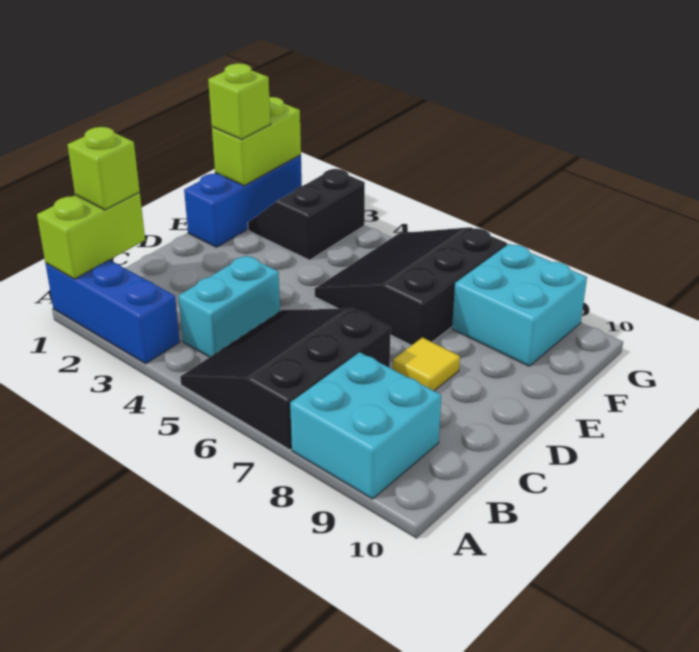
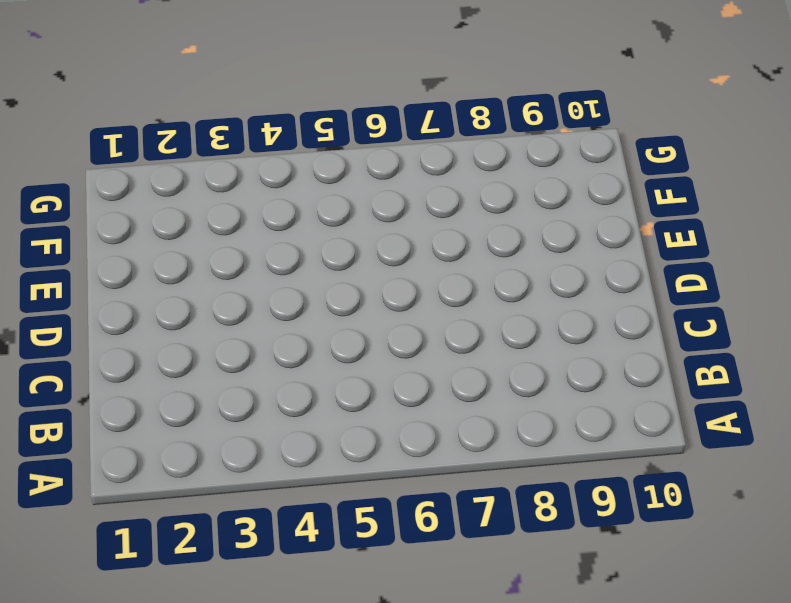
none -> blue 1x3 brick [45,260,180,364]
none -> black 3x3 slope [180,308,391,450]
none -> cyan 2x2 brick [290,352,441,499]

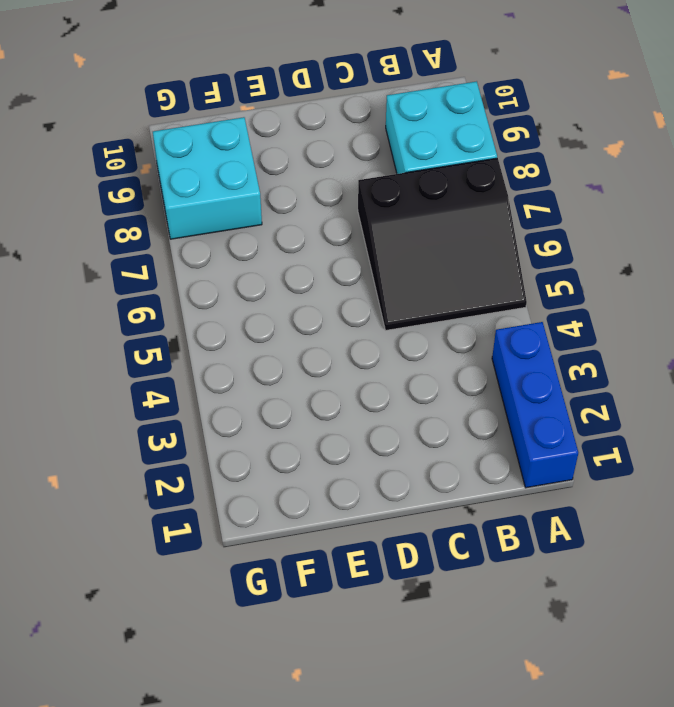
none -> cyan 1x2 brick [179,255,280,357]
none -> yellow 1x1 tile [393,338,460,391]
none -> blue 1x3 brick [184,155,302,247]

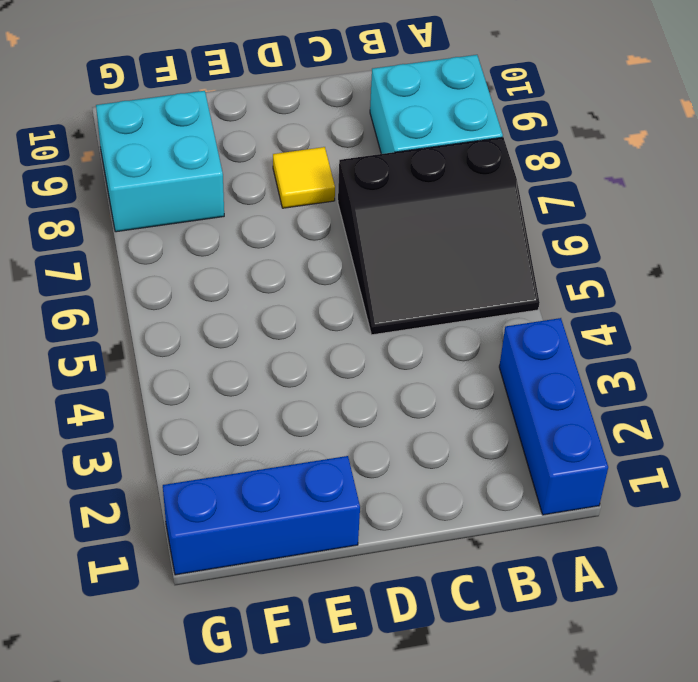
none -> cyan 1x2 brick [179,255,280,357]
none -> black 3x3 slope [315,227,507,345]
none -> black 2x2 slope [248,169,365,260]

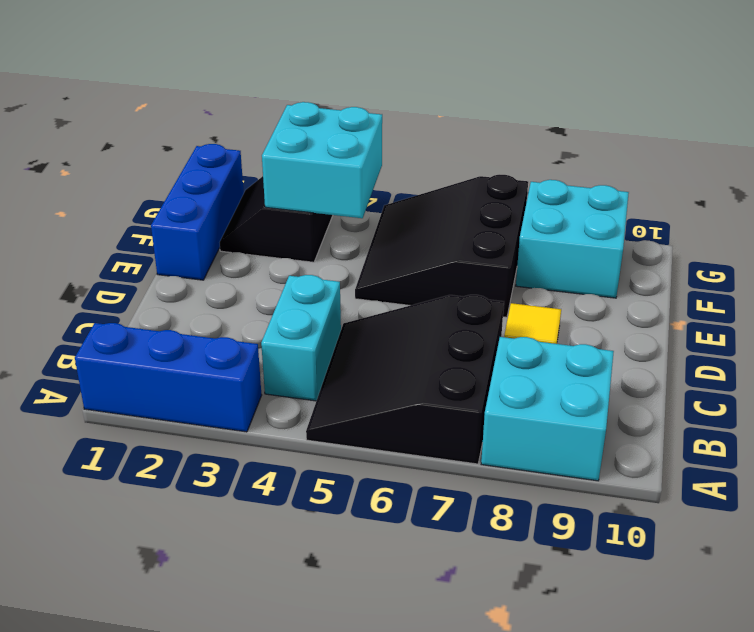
cyan 2x2 brick [262,102,382,218] -> none
none -> lime 1x2 brick [37,192,145,279]
none -> lime 1x2 brick [212,97,301,186]
none -> lime 1x1 brick [68,127,140,210]

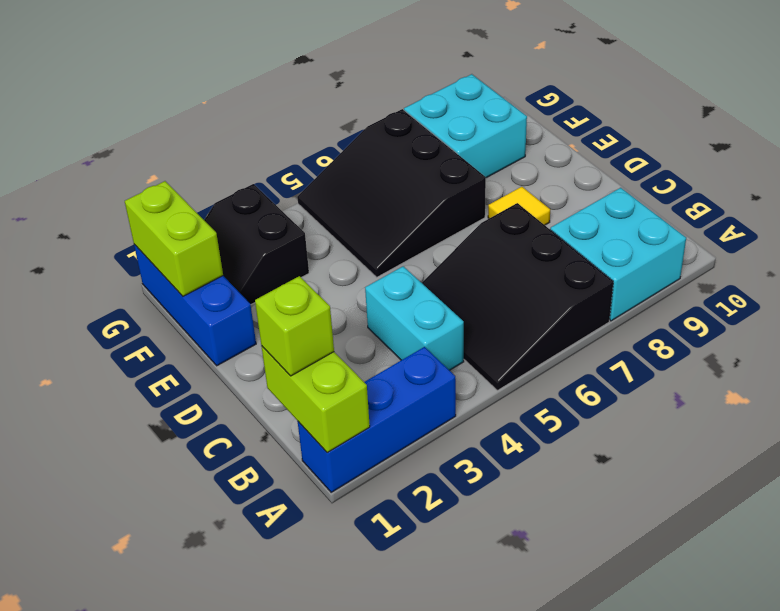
none -> lime 1x1 brick [208,63,270,139]

